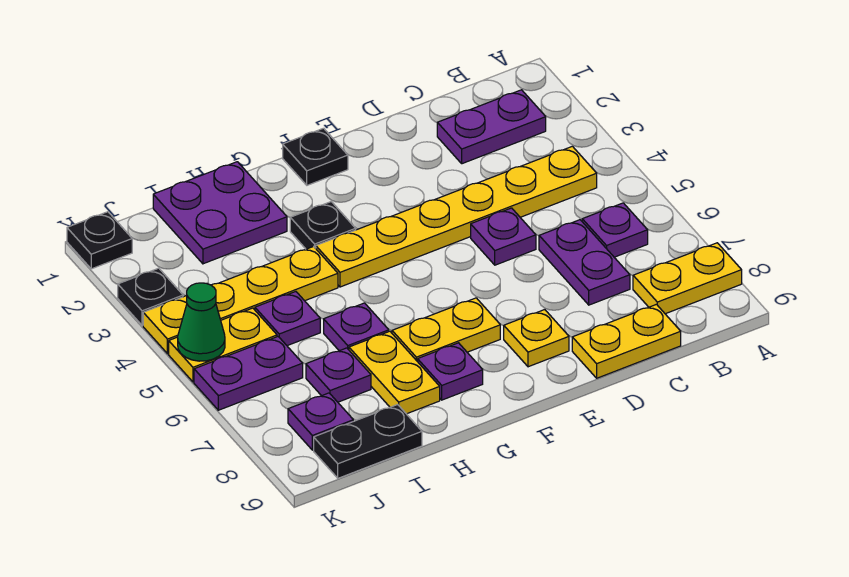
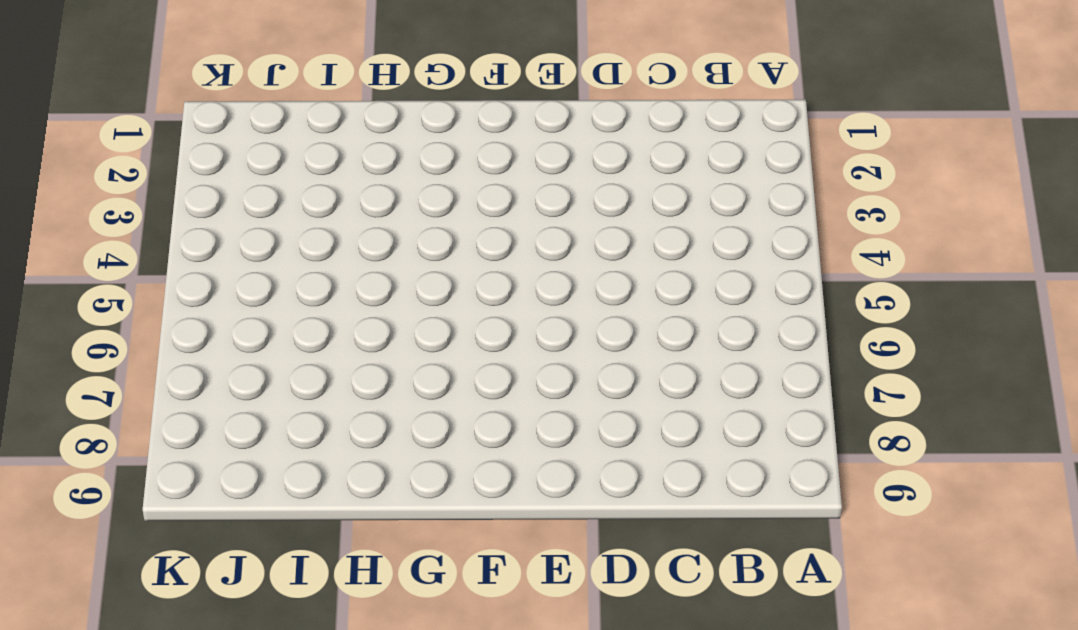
none -> yellow 1x2 plate [633,243,742,314]
none -> purple 1x2 plate [437,90,546,164]
none -> yellow 1x6 plate [316,146,597,287]

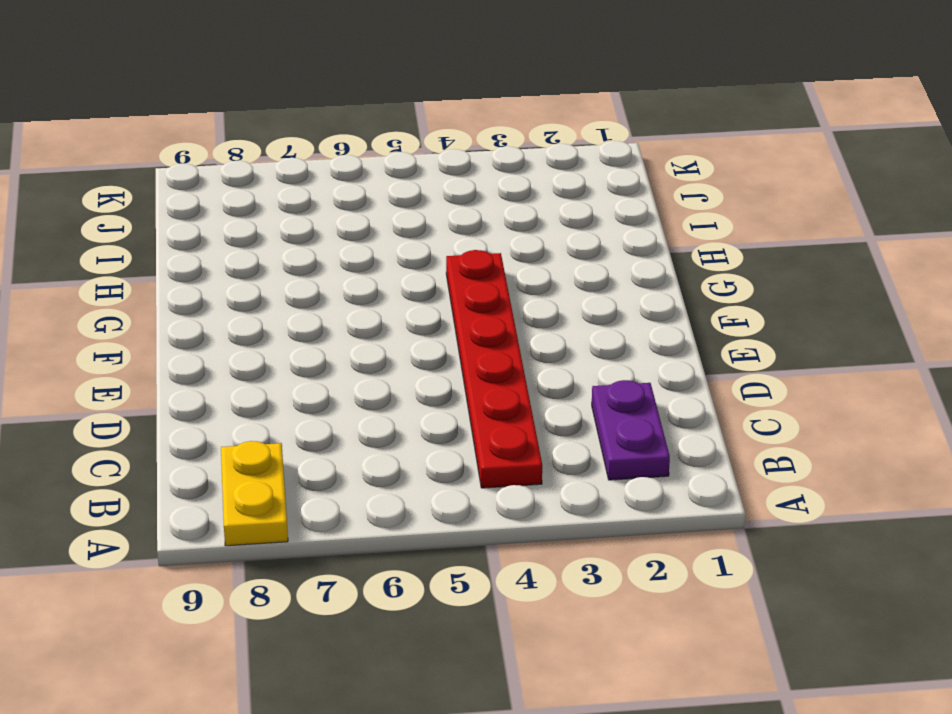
red 1x6 plate [446,250,542,488] -> yellow 1x6 plate [316,146,597,287]
none -> purple 1x1 plate [582,203,648,257]
none -> purple 1x2 plate [539,220,630,305]
none -> yellow 1x2 plate [572,304,681,378]

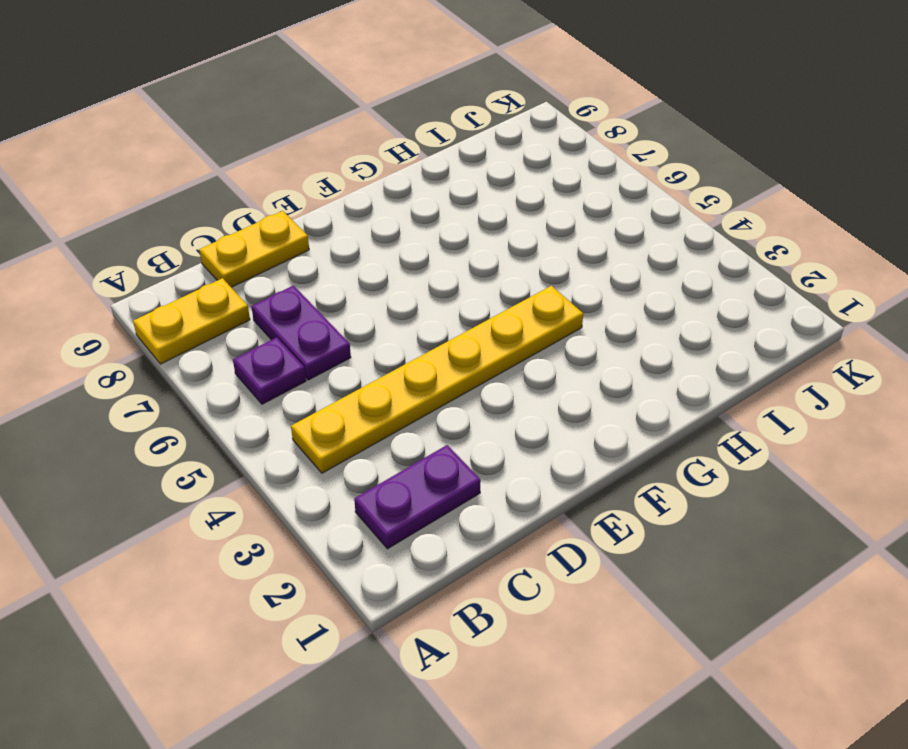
none -> purple 1x1 plate [471,208,536,265]
none -> yellow 1x1 plate [504,310,569,367]
none -> black 1x1 plate [283,128,348,185]

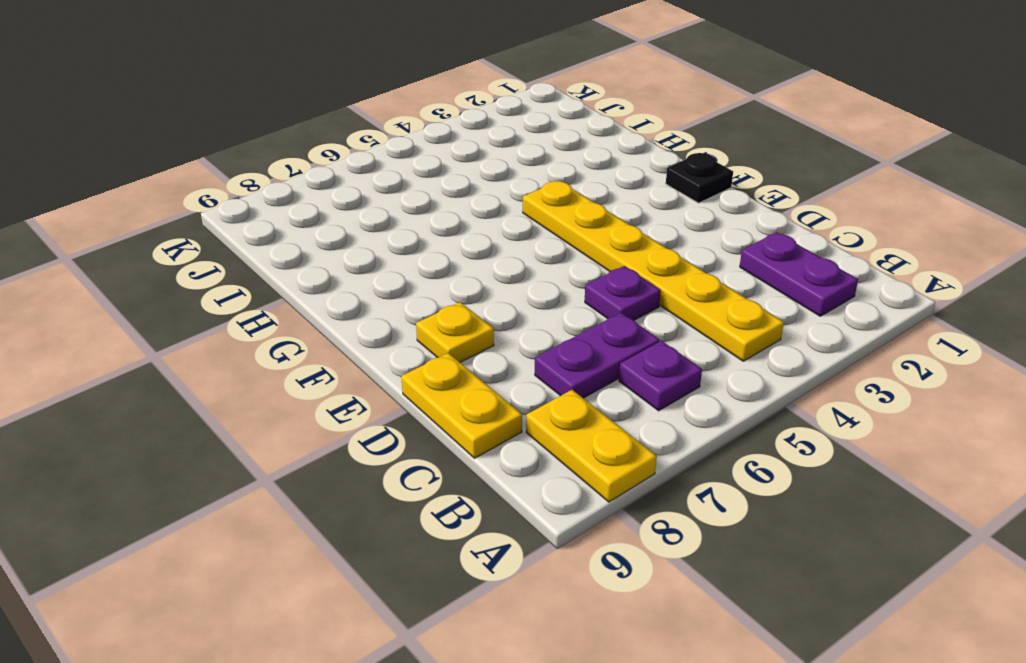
none -> yellow 1x2 plate [392,298,500,362]
none -> black 1x1 plate [290,202,356,249]
none -> purple 1x1 plate [418,343,483,400]

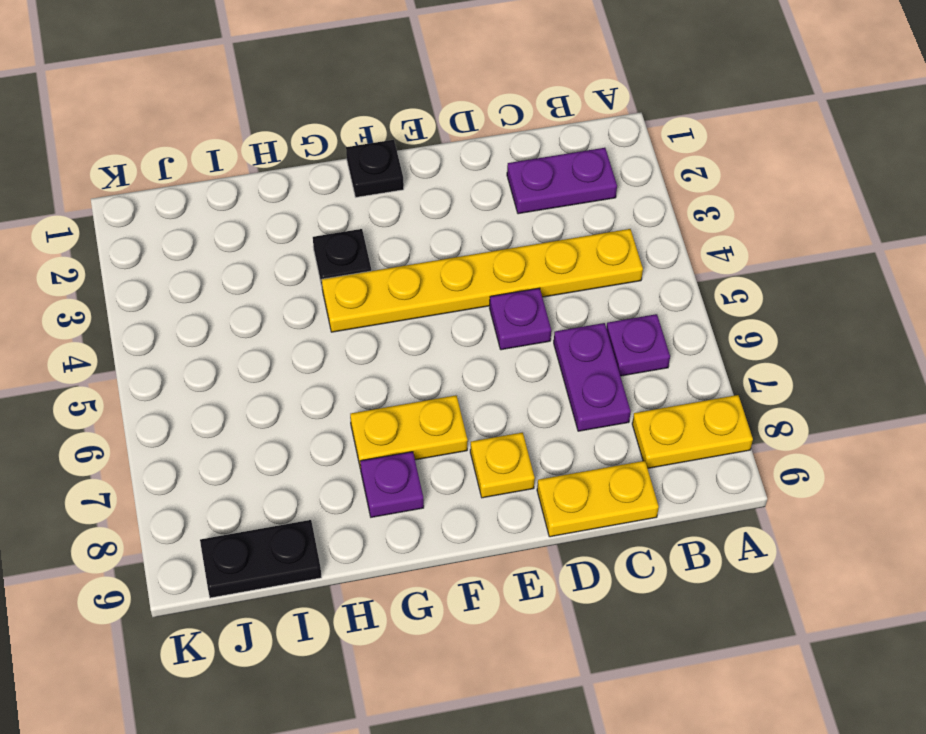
none -> purple 2x2 plate [153,162,287,264]
none -> yellow 1x4 plate [143,247,338,354]
none -> purple 1x1 plate [324,303,389,351]

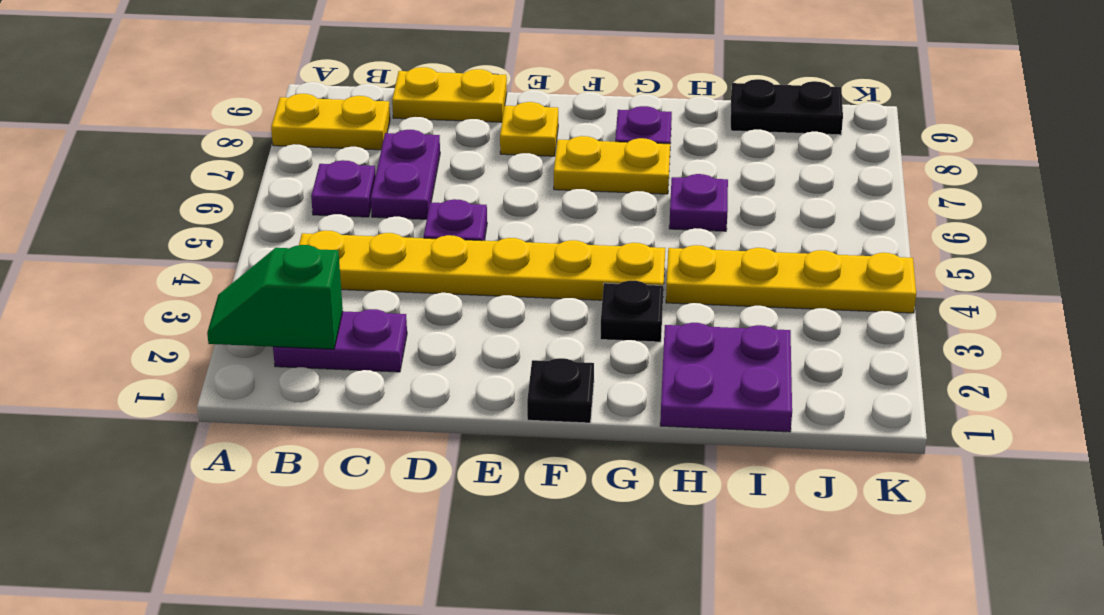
green 1x2 slope [207,245,343,349] -> none
none -> yellow 1x2 plate [349,331,440,414]
none -> purple 1x1 plate [255,292,320,346]
none -> purple 1x1 plate [306,348,371,402]

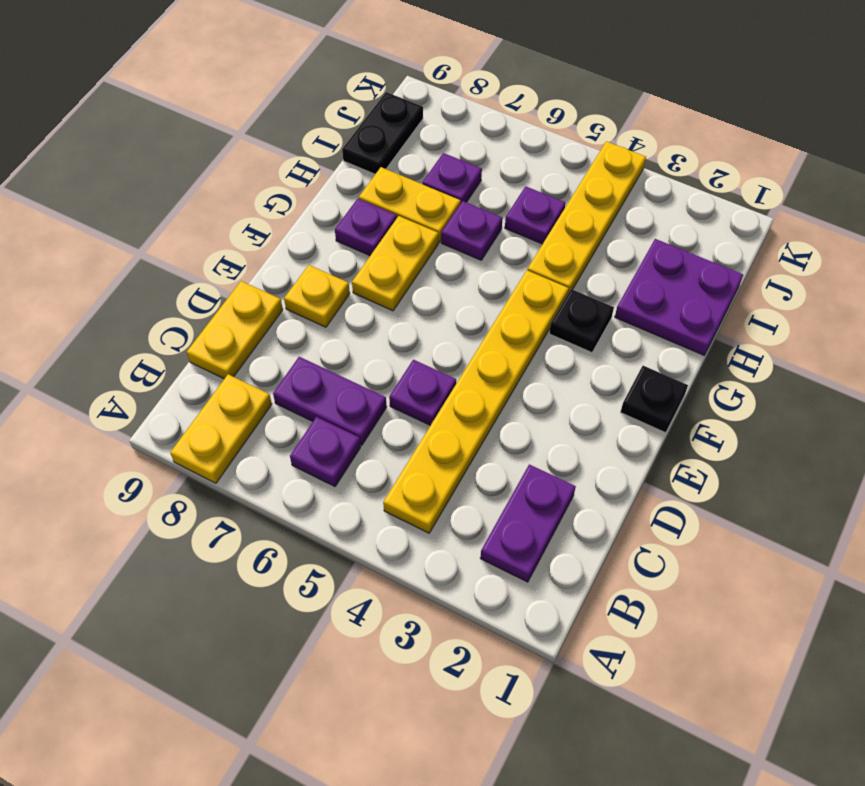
none -> yellow 1x2 plate [169,308,277,382]
none -> purple 1x2 plate [194,337,303,410]
none -> purple 1x1 plate [288,393,353,450]

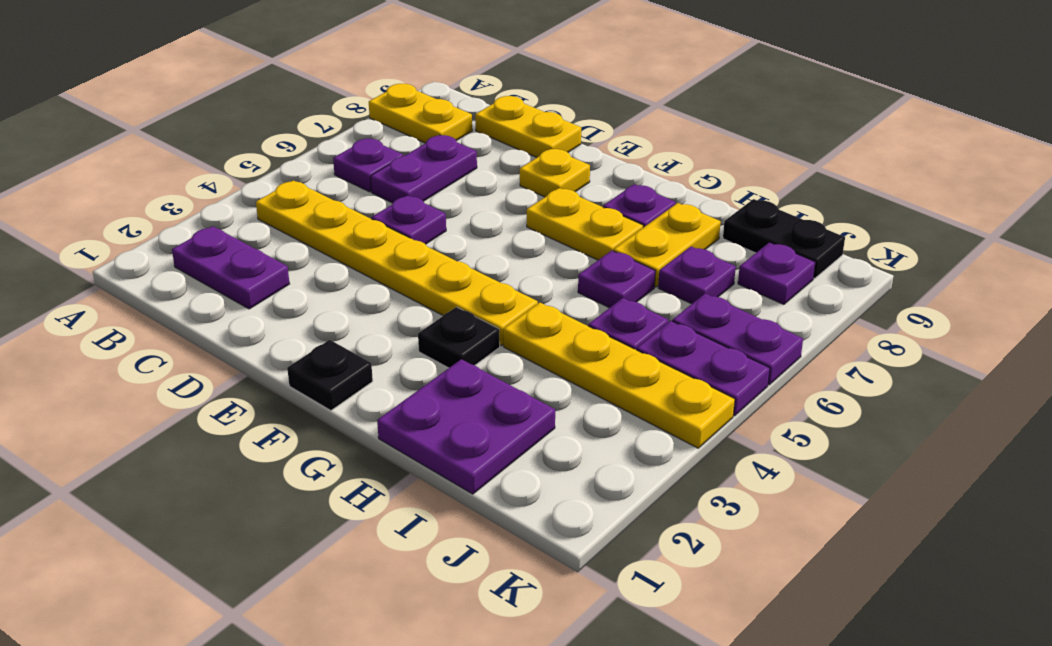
purple 1x2 plate [637,321,770,416] -> yellow 1x2 plate [169,308,277,382]
none -> black 1x1 plate [67,212,132,269]
none -> black 1x1 plate [118,268,183,325]
none -> green 1x1 cone [178,283,225,361]

